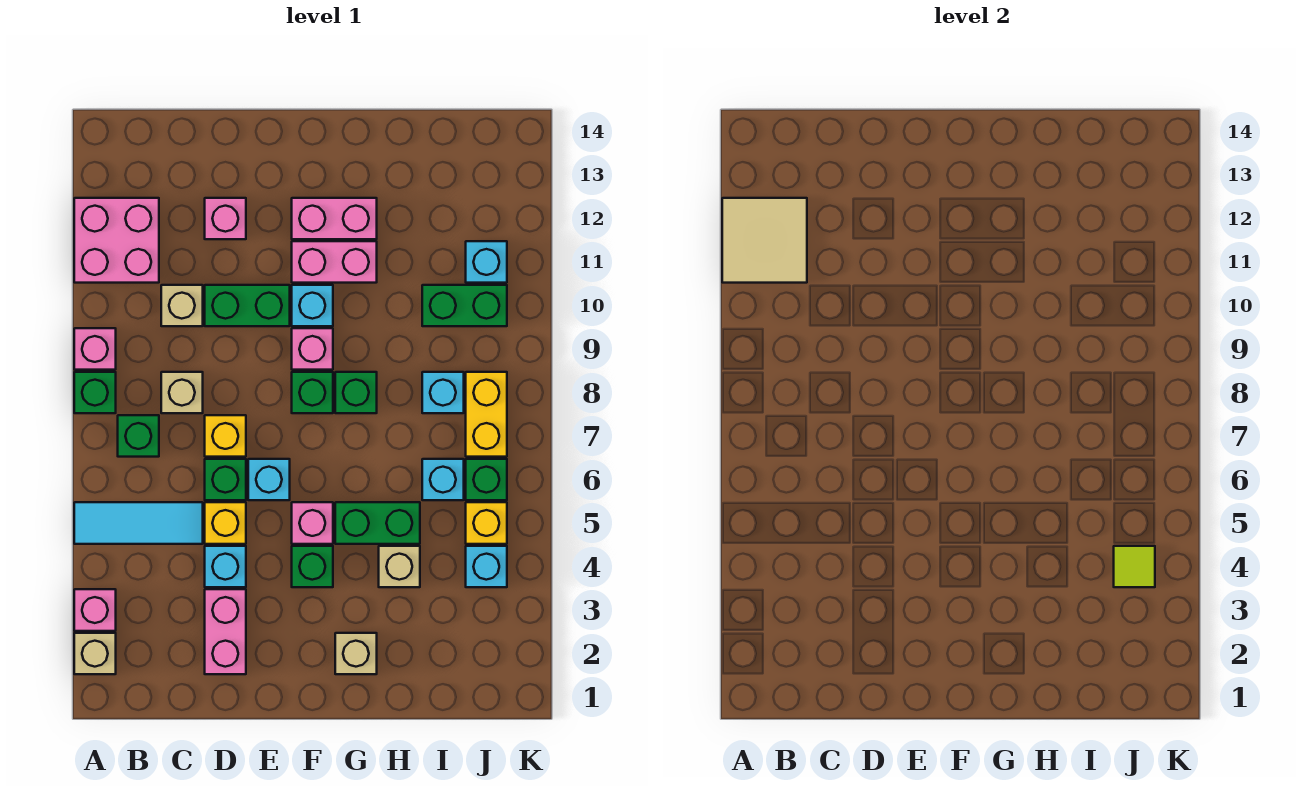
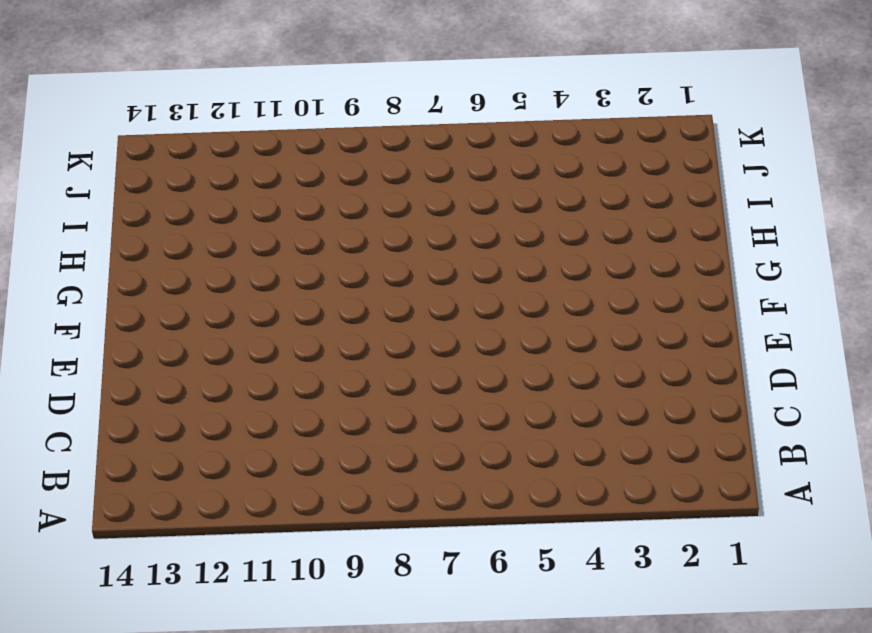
none -> tan 1x1 brick [74,633,116,674]
none -> pink 1x1 brick [74,589,116,631]
none -> cyan 1x3 tile [74,502,203,544]
none -> green 1x1 brick [74,372,116,413]

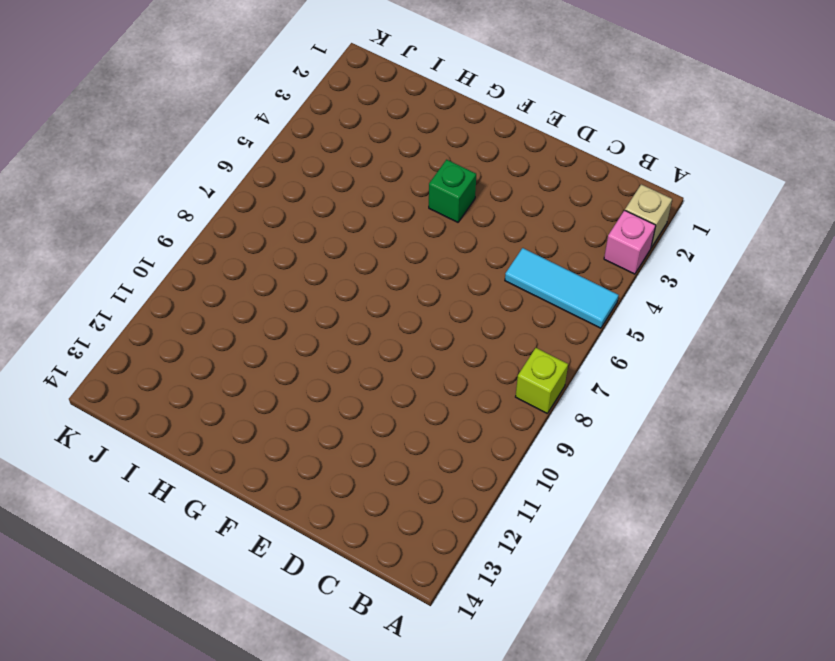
lime 1x1 brick [516,348,568,413] -> green 1x1 brick [74,372,116,413]
none -> pink 1x1 brick [74,328,116,370]
none -> pink 2x2 brick [74,198,159,283]
none -> green 1x1 brick [118,415,159,457]
none -> tan 1x1 brick [161,372,203,413]

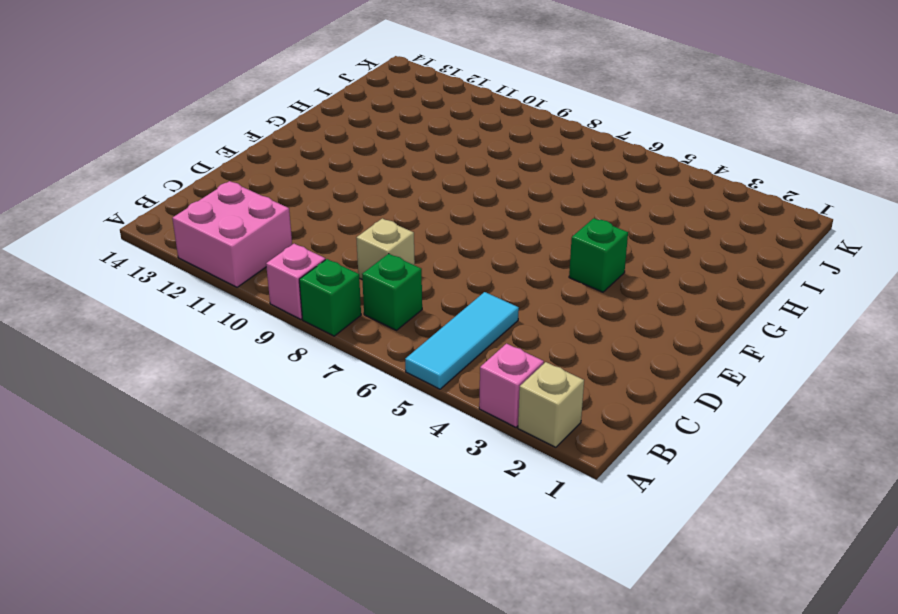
none -> tan 1x1 brick [161,285,203,326]
none -> pink 1x2 brick [205,589,246,674]
none -> cyan 1x1 brick [205,546,246,587]
none -> yellow 1x1 brick [205,502,246,544]

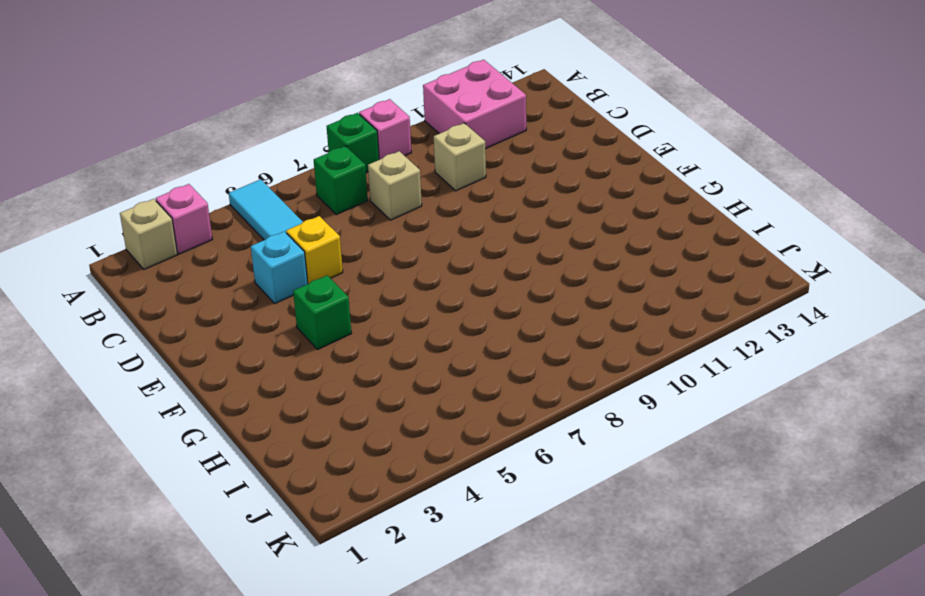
none -> pink 1x2 brick [205,589,246,674]
none -> green 1x1 brick [205,459,246,500]
none -> yellow 1x1 brick [205,415,246,457]
none -> green 1x2 brick [205,285,290,326]

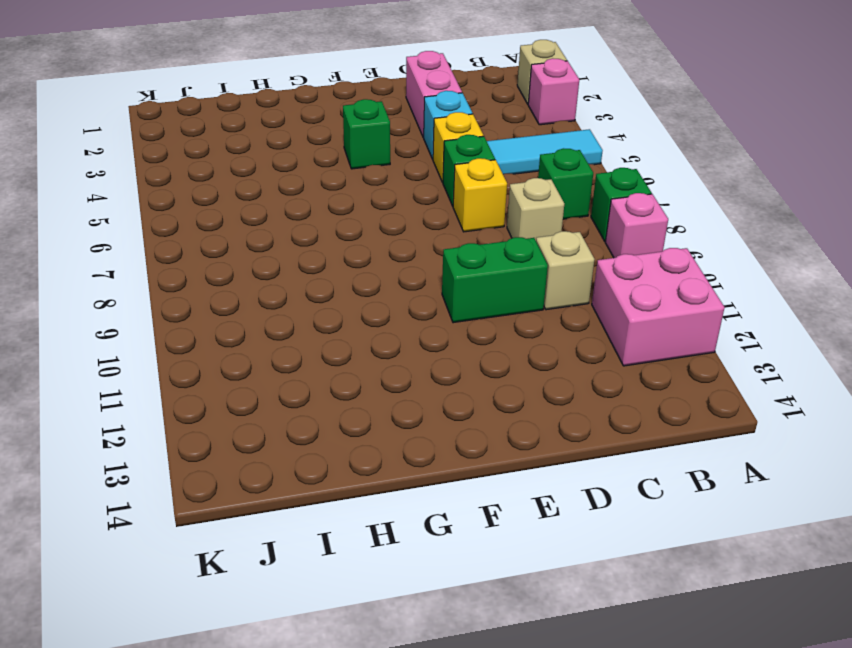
none -> pink 1x1 brick [205,198,246,239]
none -> cyan 1x1 brick [248,459,290,500]
none -> pink 1x1 brick [292,502,333,544]
none -> green 1x1 brick [292,372,333,413]

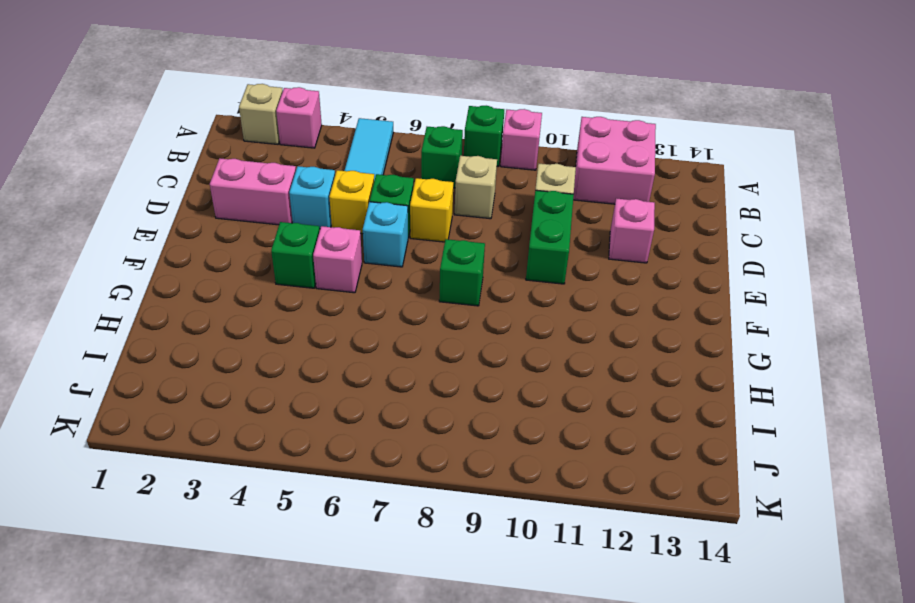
none -> pink 1x1 brick [292,328,333,370]
none -> cyan 1x1 brick [292,285,333,326]
none -> pink 1x2 brick [292,241,377,283]
none -> pink 1x2 brick [292,198,377,239]

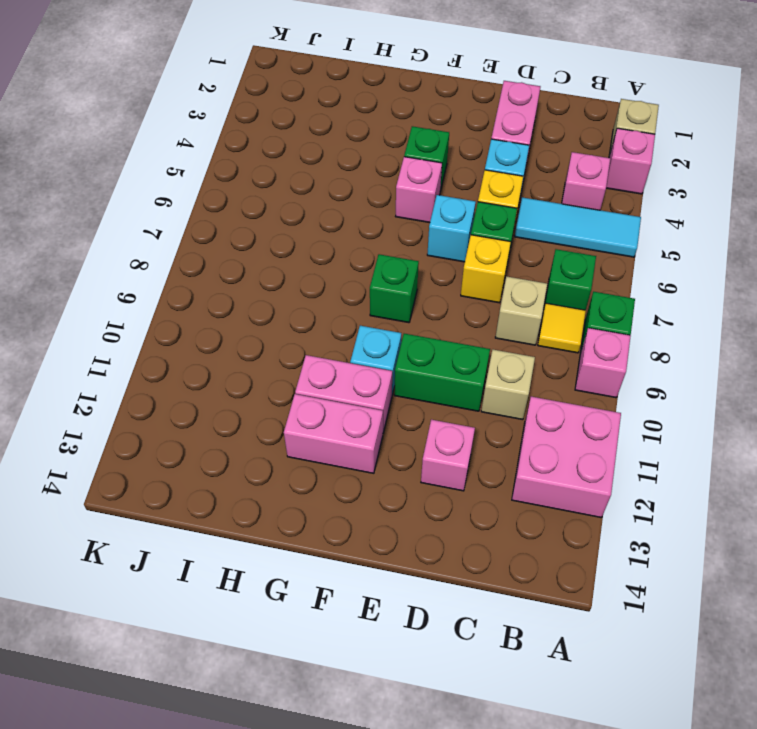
pink 1x1 brick [562,152,610,210] -> pink 1x1 brick moved to [292,328,333,370]
yellow 1x1 tile [538,303,586,353] -> none
none -> tan 1x1 brick [335,633,377,674]
none -> green 1x2 brick [335,502,420,544]
none -> green 1x1 brick [335,372,377,413]
none -> tan 1x1 brick [379,546,420,587]

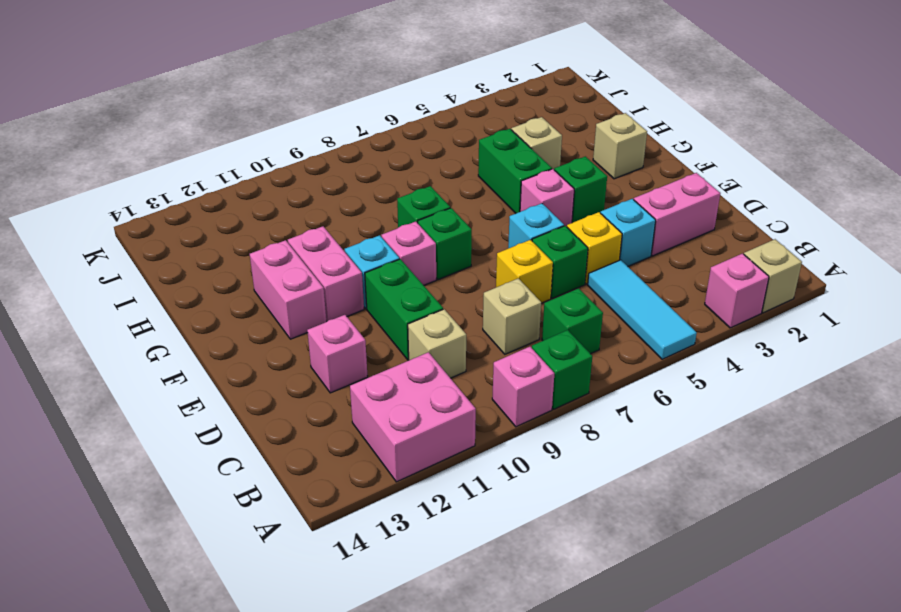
none -> cyan 1x1 brick [422,459,464,500]
none -> cyan 1x1 brick [422,372,464,413]
none -> green 1x2 brick [422,285,507,326]
none -> cyan 1x1 brick [466,546,507,587]

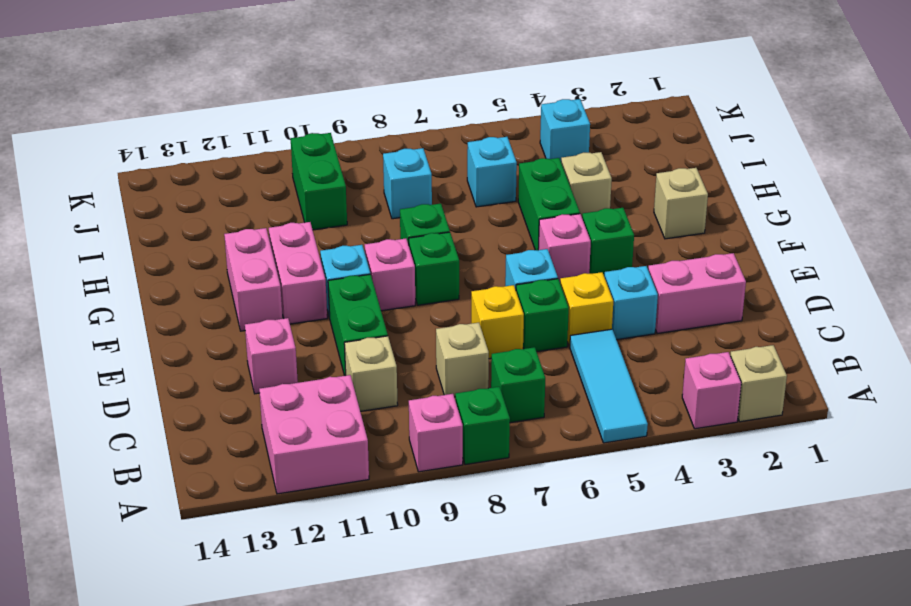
none -> yellow 1x1 brick [466,502,507,544]
none -> green 1x1 brick [466,459,507,500]
none -> yellow 1x2 brick [466,372,507,457]
none -> cyan 1x1 brick [466,241,507,283]

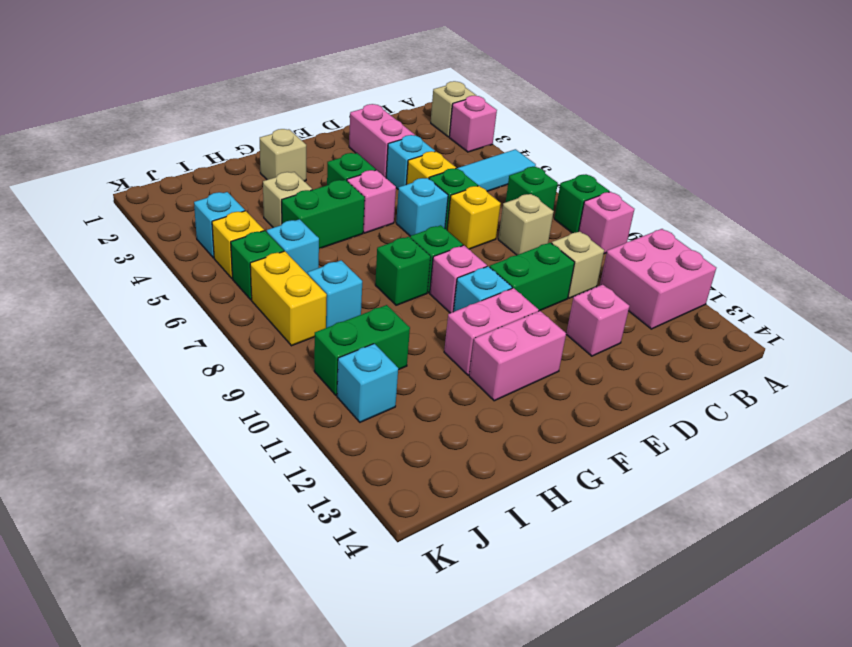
none -> tan 2x2 tile [722,198,807,283]
none -> lime 1x1 tile [1114,546,1155,587]

